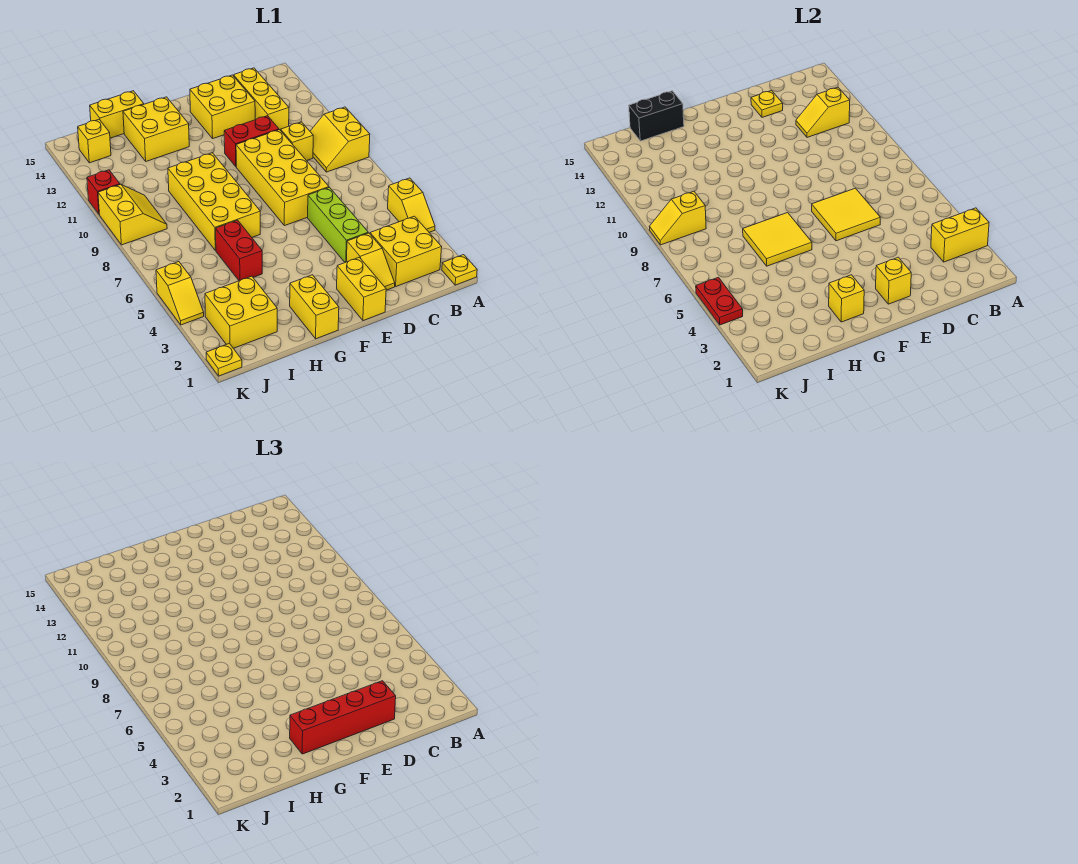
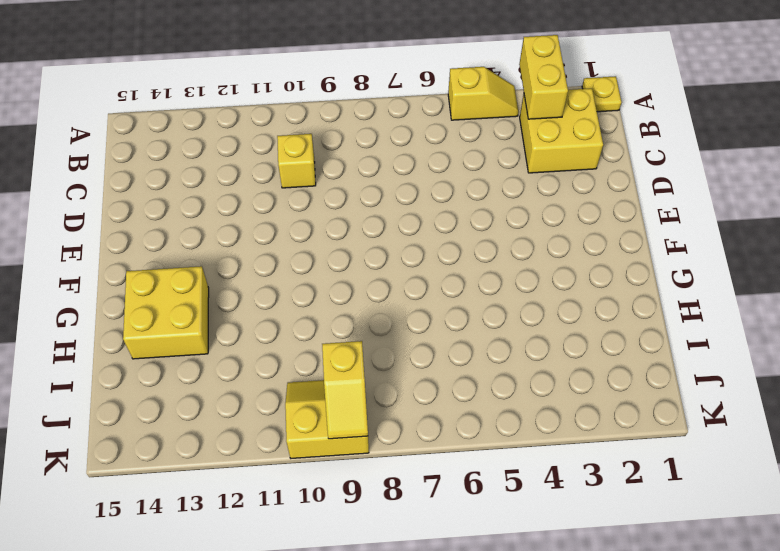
none -> yellow 2x2 slope [310,107,370,172]
none -> yellow 1x3 brick [234,68,289,131]
none -> yellow 1x2 slope [346,233,395,290]
none -> lime 1x3 brick [308,187,368,262]

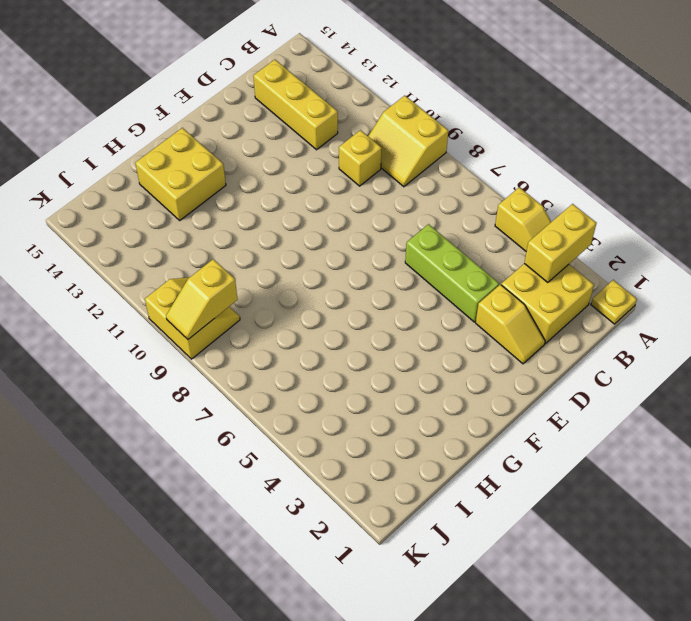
none -> yellow 2x4 brick [236,130,329,226]
none -> red 1x2 brick [224,116,279,166]
none -> yellow 2x2 brick [190,75,255,138]
none -> yellow 1x2 brick [337,257,386,321]

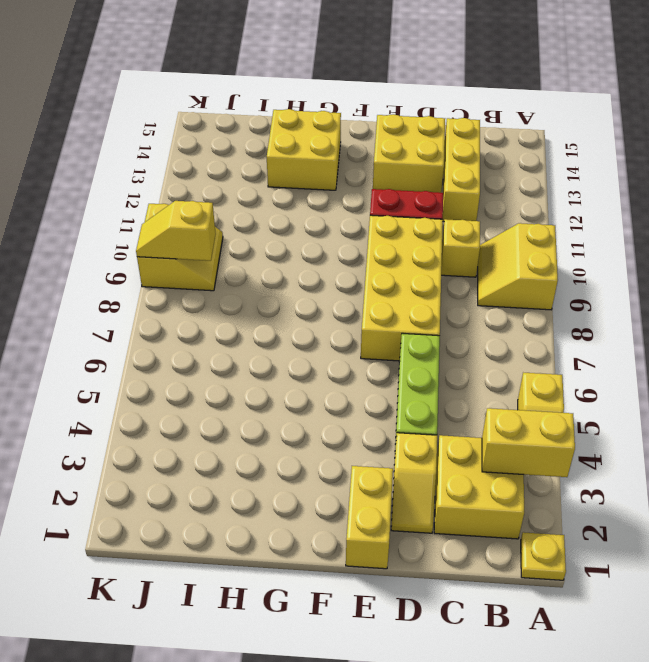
none -> yellow 1x2 brick [290,275,339,339]
none -> yellow 2x4 brick [168,153,260,251]
none -> red 1x2 brick [216,220,262,281]
none -> yellow 1x2 brick [90,91,144,138]

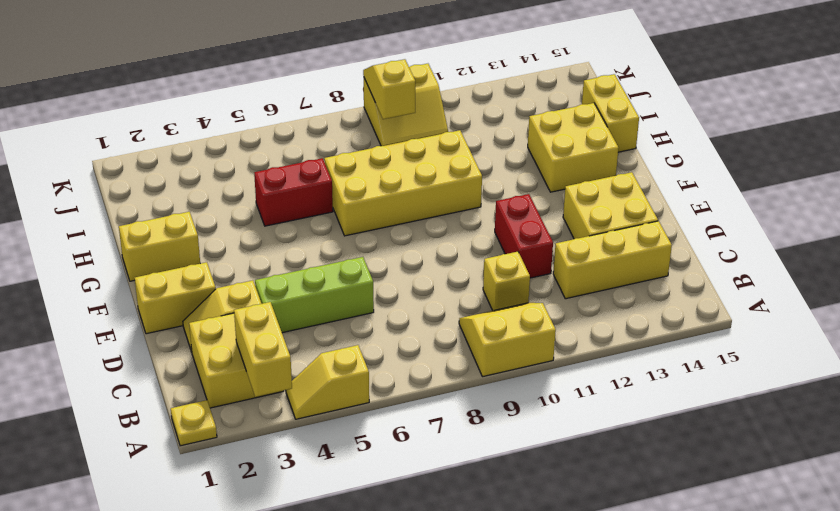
none -> yellow 2x4 brick [236,130,329,226]
none -> yellow 2x2 brick [205,276,277,348]
none -> yellow 1x1 brick [78,120,111,163]
none -> yellow 1x1 plate [206,343,242,376]

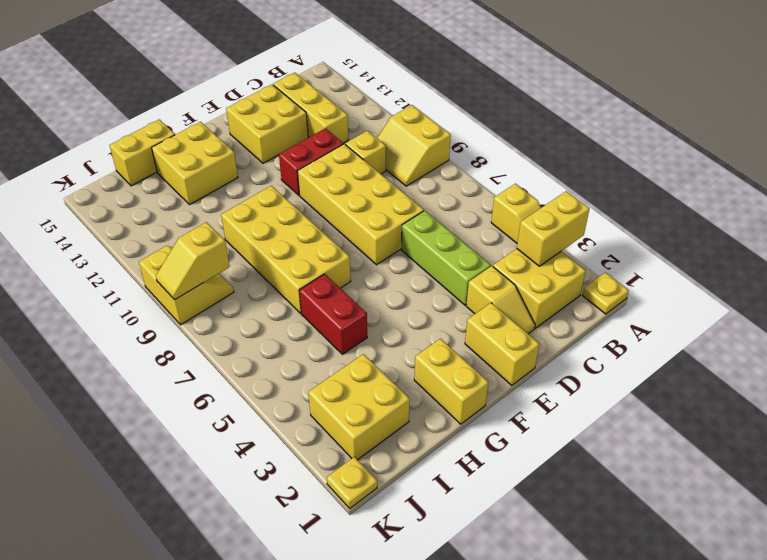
none -> yellow 1x1 brick [78,120,111,163]
none -> yellow 1x2 slope [156,262,204,325]
none -> red 1x1 brick [87,170,120,214]
none -> yellow 1x2 slope [796,87,850,137]

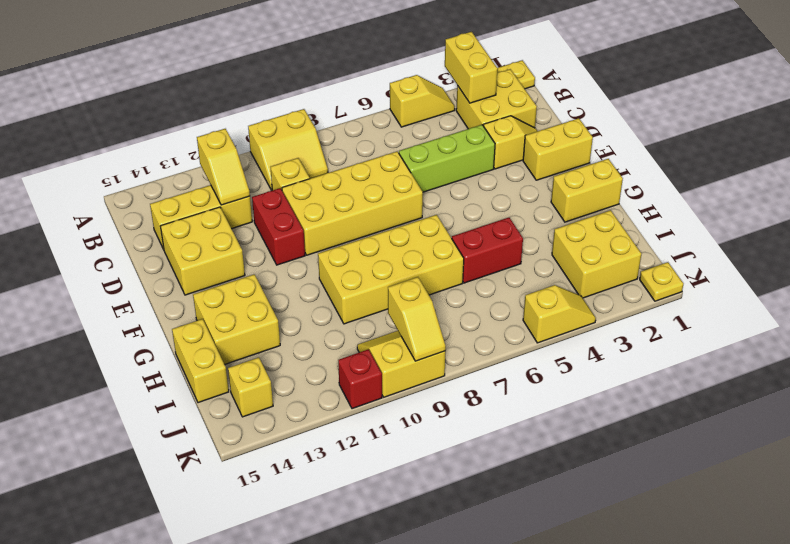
none -> yellow 2x2 tile [812,188,880,241]
none -> yellow 1x1 plate [751,91,783,117]
none -> yellow 1x1 brick [876,257,911,304]
none -> yellow 1x1 brick [829,275,864,322]

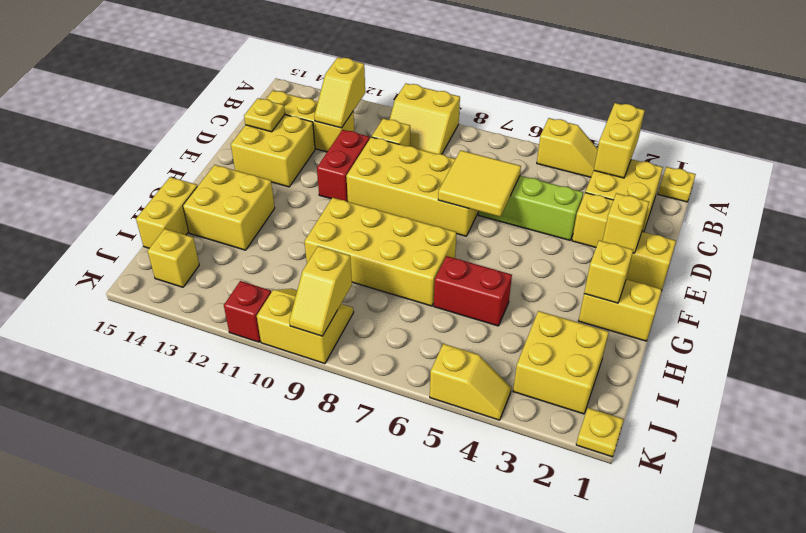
none -> yellow 2x2 tile [743,213,812,266]
none -> black 1x2 brick [629,91,684,141]
none -> red 1x2 plate [696,277,743,325]
none -> red 1x4 brick [290,681,396,754]

